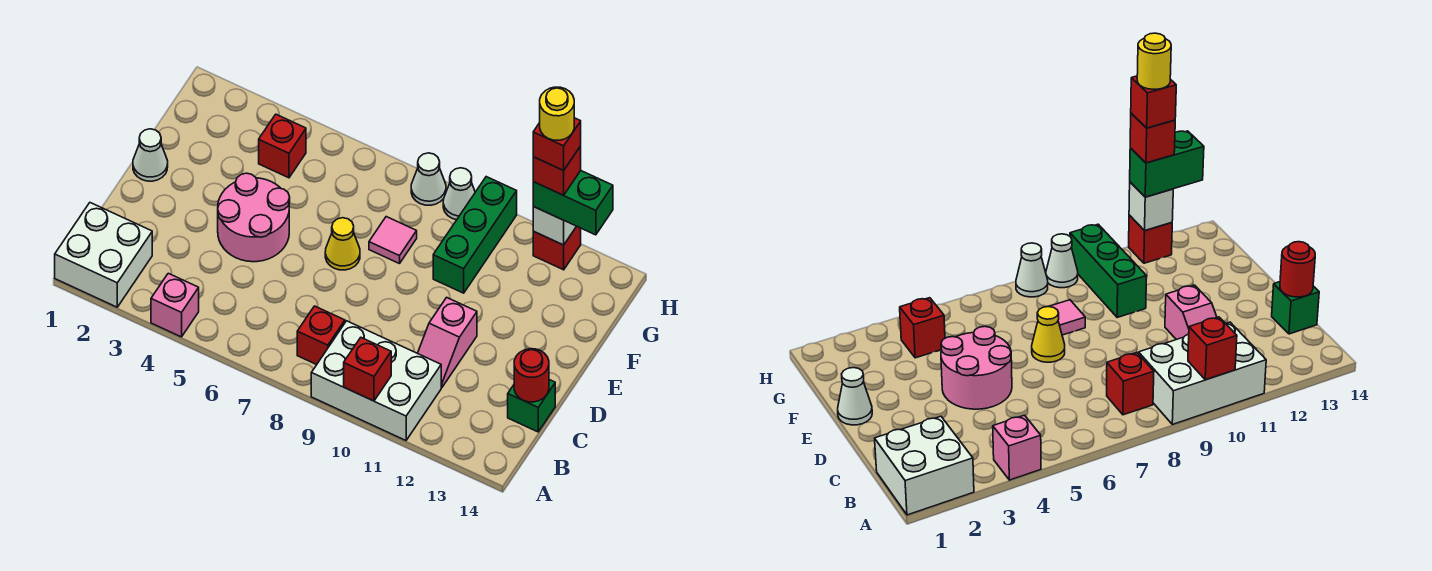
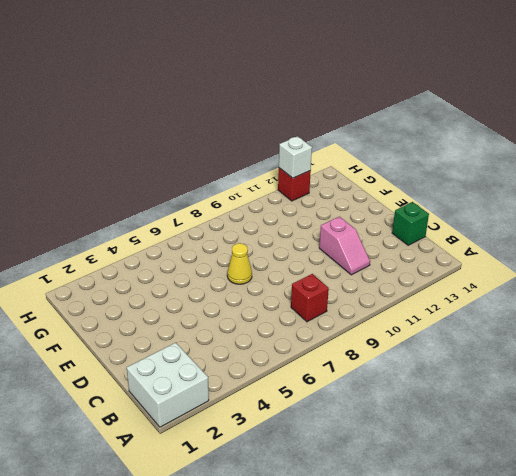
none -> pink 1x1 brick [151,273,199,337]
none -> white 2x3 brick [311,321,441,440]
none -> pink 2x2 round brick [218,173,290,262]

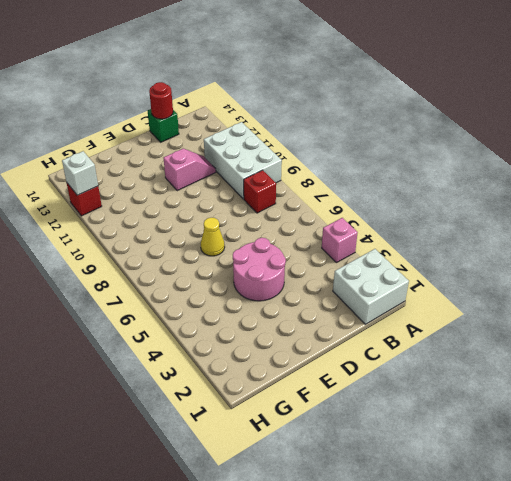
none -> white 1x1 cone [133,129,168,181]
none -> pink 1x1 tile [369,217,417,264]
none -> green 1x3 brick [433,177,517,293]

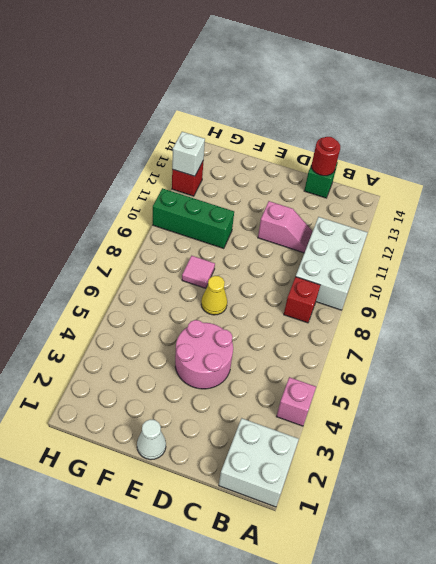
none -> red 1x1 brick [259,114,306,178]
none -> white 1x1 cone [411,153,446,205]
none -> white 1x1 cone [443,168,475,220]

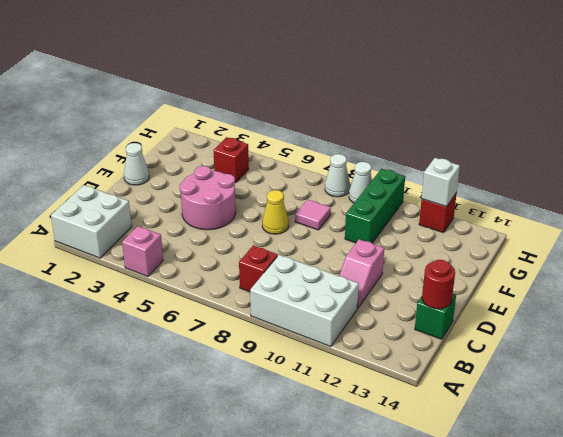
none -> red 1x1 brick [344,338,391,401]
none -> green 1x2 brick [533,171,613,235]
none -> red 1x1 brick [533,146,581,195]

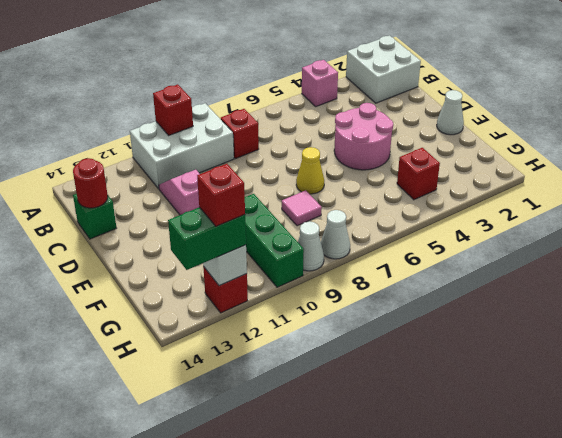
none -> red 1x1 brick [533,118,581,171]
none -> yellow 1x1 round brick [540,87,574,140]

